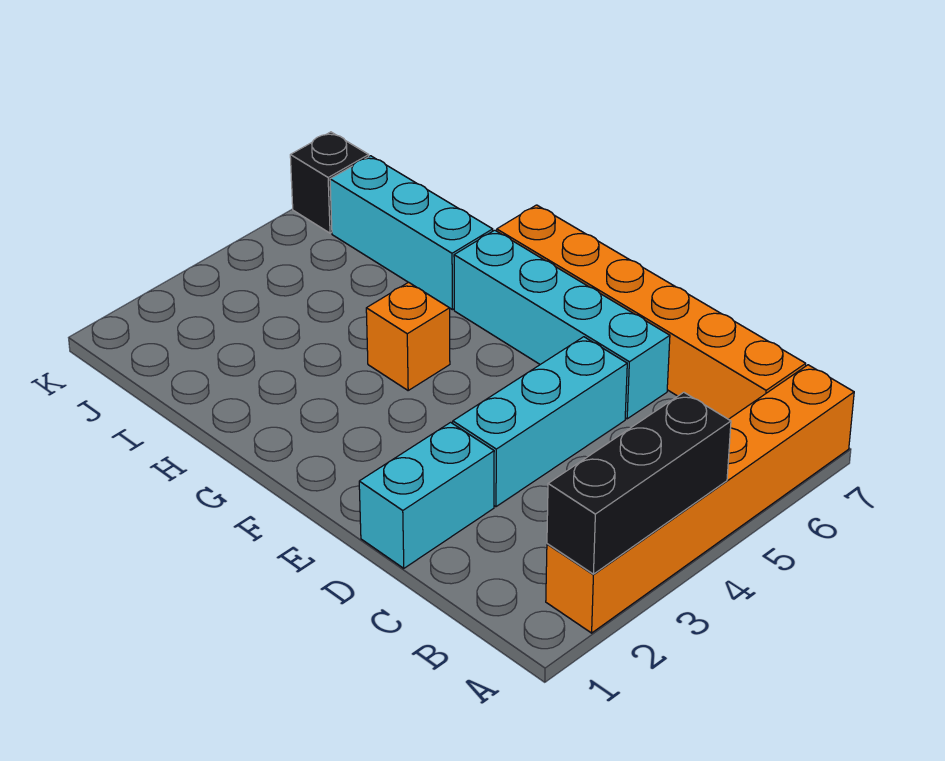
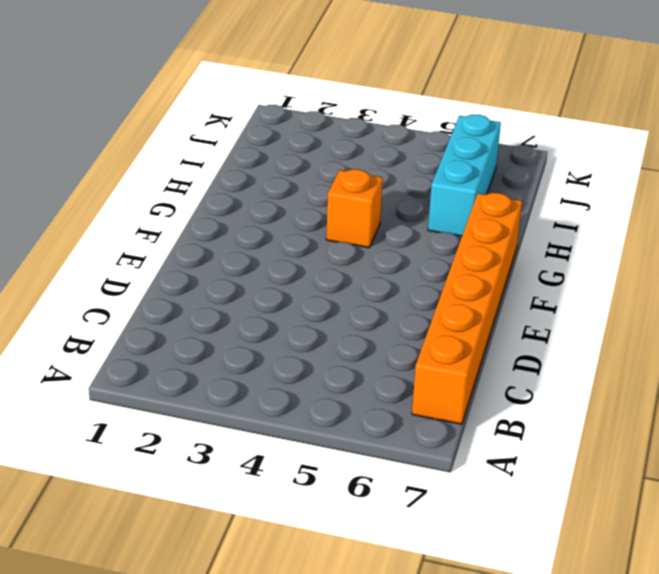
none -> orange 1x6 brick [546,365,854,633]
none -> cyan 1x2 brick [359,422,494,568]

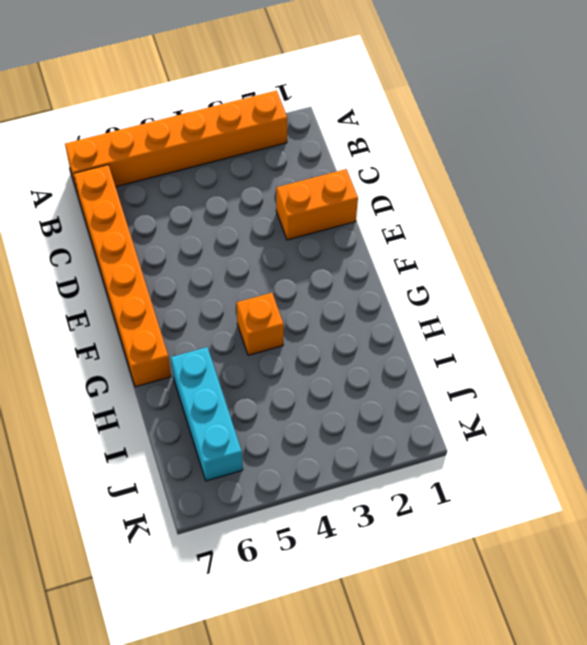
orange 1x2 brick [276,169,358,240] -> cyan 1x2 brick [359,422,494,568]
none -> cyan 1x3 brick [453,337,627,507]
none -> cyan 1x4 brick [454,230,670,419]

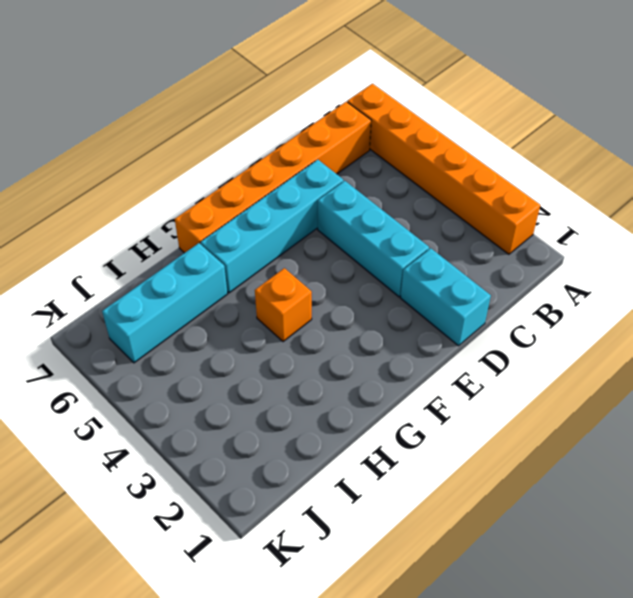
none -> black 1x1 brick [290,132,369,233]
none -> black 1x3 brick [547,392,731,574]

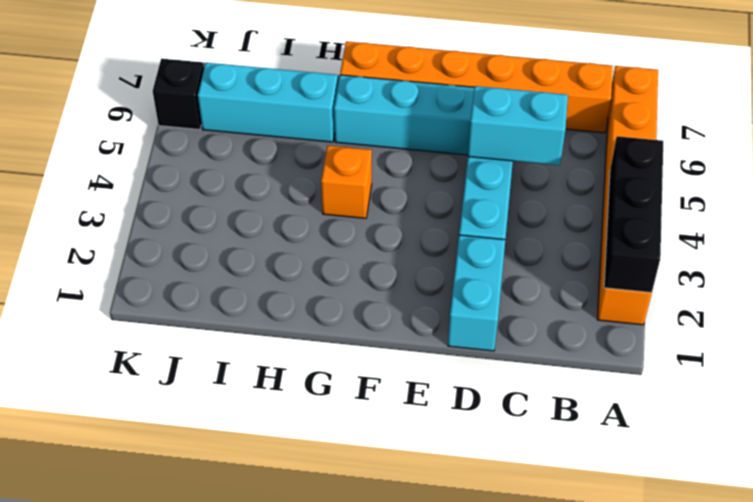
cyan 1x2 brick [468,86,568,165] -> none

